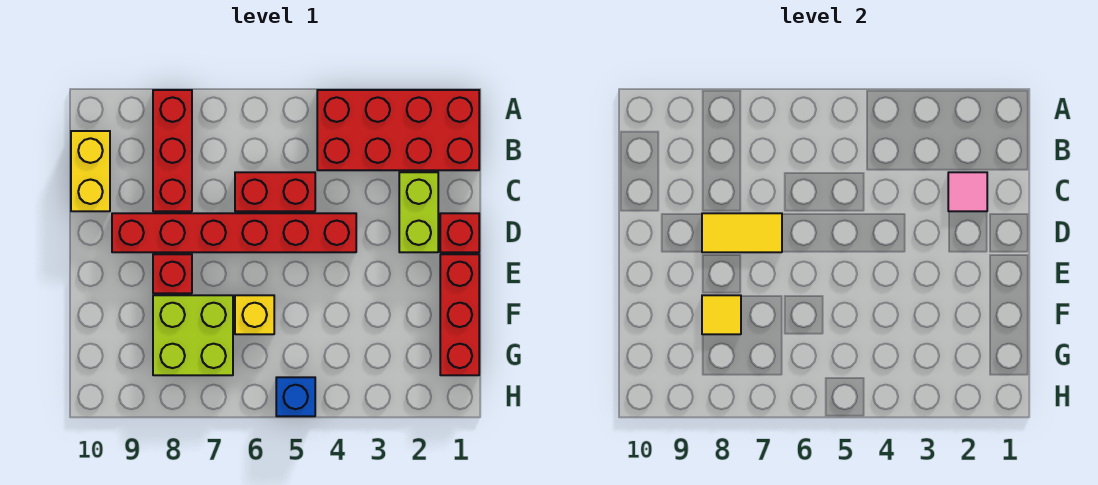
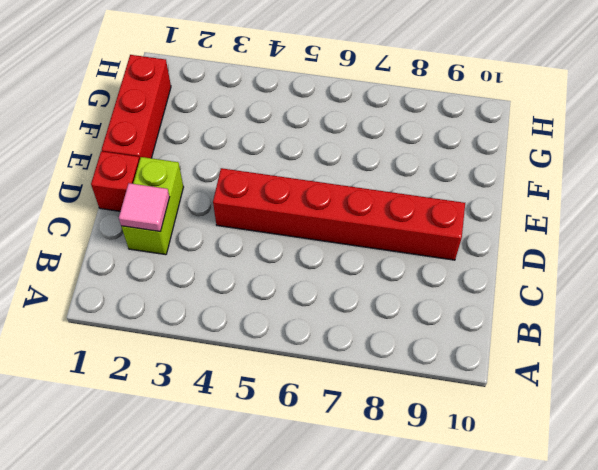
none -> red 2x4 brick [317,90,479,170]
none -> red 1x3 brick [153,90,192,211]
none -> yellow 1x2 brick [71,131,110,211]

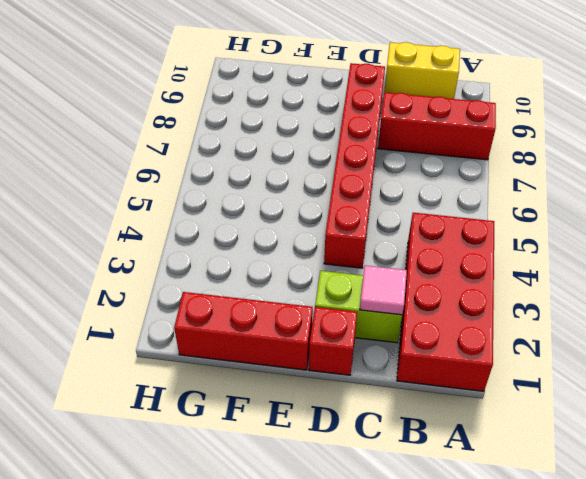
none -> red 1x2 brick [235,172,315,211]
none -> red 1x1 brick [153,254,192,293]
none -> yellow 1x1 brick [235,295,274,334]

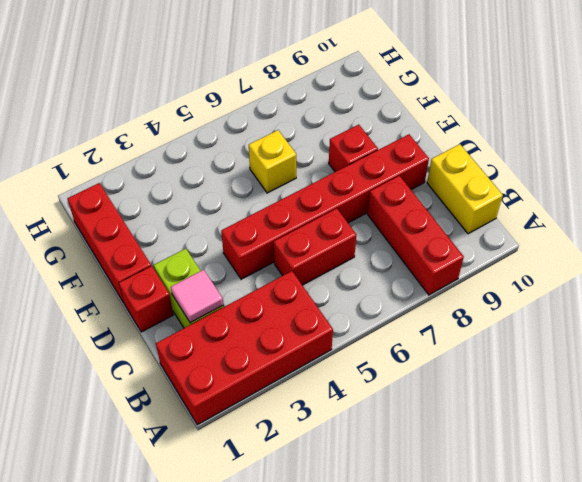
none -> lime 2x2 brick [153,295,233,375]
none -> blue 1x1 brick [276,377,315,416]
none -> yellow 1x2 tile [702,213,782,252]

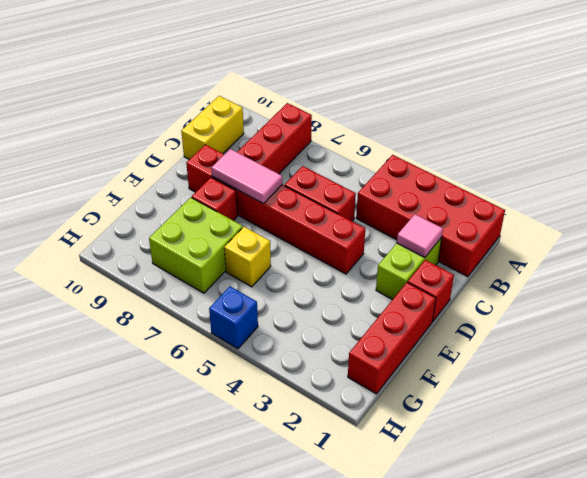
pink 1x2 tile [211,149,282,204] -> yellow 1x2 tile [702,213,782,252]
none -> yellow 1x1 tile [702,295,741,334]

